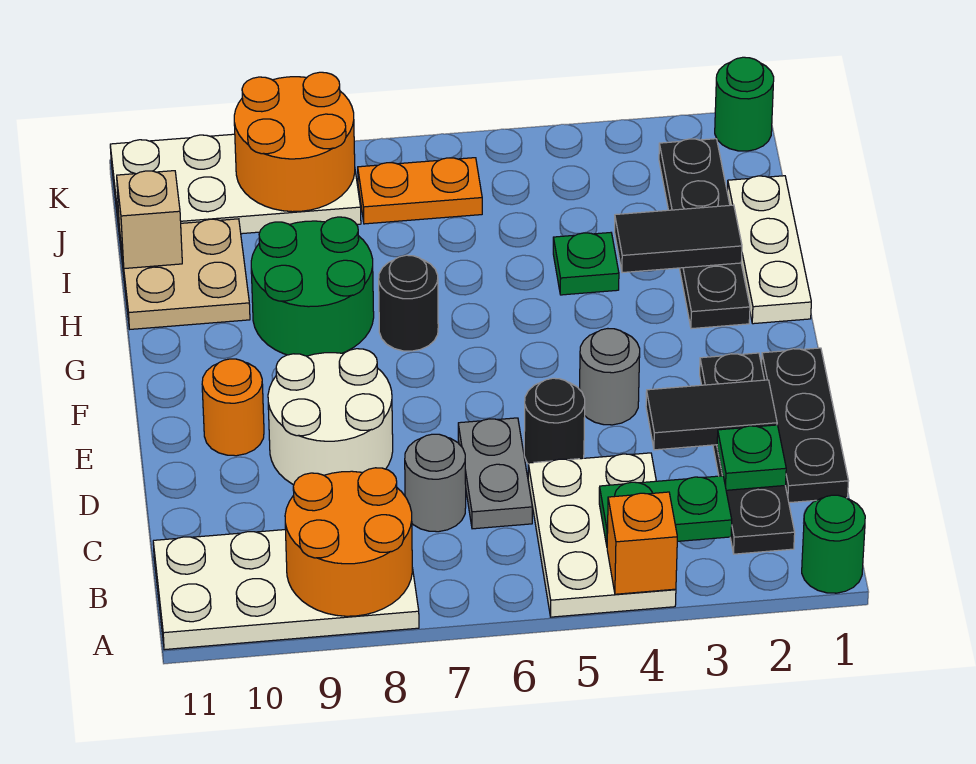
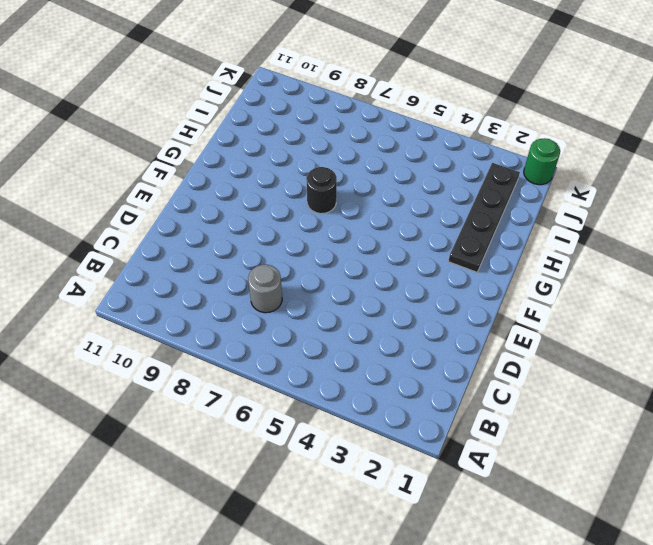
none -> green 1x1 round brick [802,495,865,593]
none -> white 2x3 plate [528,453,676,617]
none -> white 2x4 plate [153,530,419,650]

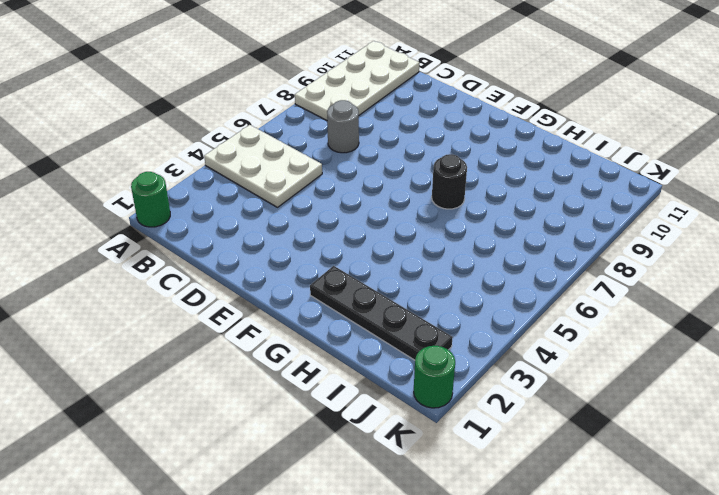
none -> black 1x4 plate [700,353,795,554]
none -> black 1x3 plate [762,348,848,503]
none -> grey 1x2 plate [458,418,532,529]

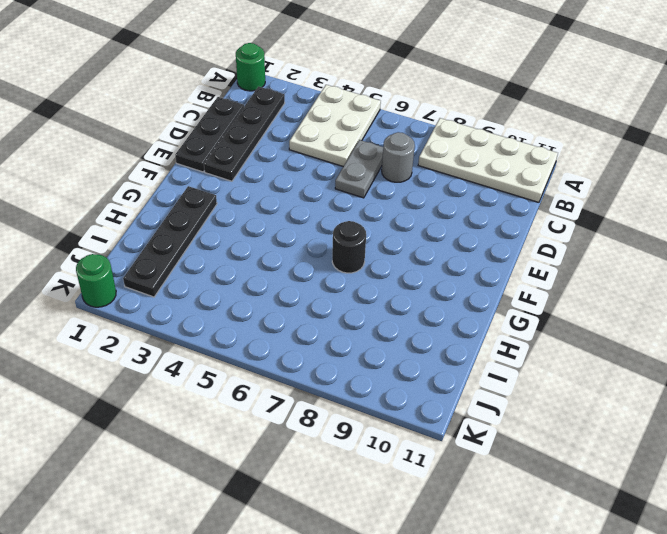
none -> black 1x1 round brick [524,378,585,463]
none -> white 2x2 round brick [268,349,393,485]
none -> grey 1x1 round brick [580,329,640,425]

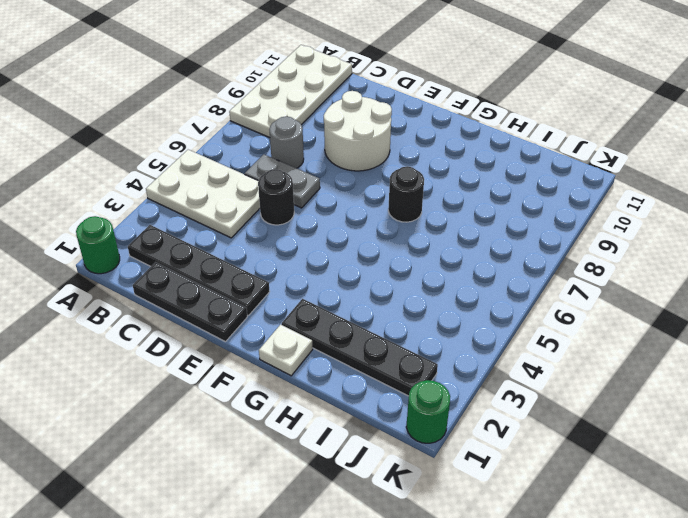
white 1x1 plate [259,325,313,376] -> white 1x3 plate [727,176,811,324]
none -> grey 1x1 round brick [580,329,640,425]
none -> orange 1x1 round brick [202,359,264,456]
none -> green 2x2 round brick [251,217,374,356]

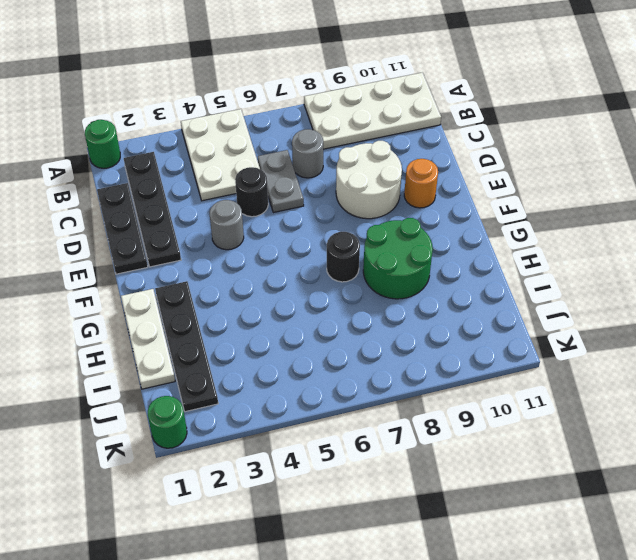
none -> green 1x1 plate [553,233,619,295]
none -> tan 2x2 plate [119,219,250,329]
none -> orange 1x2 plate [358,158,482,224]

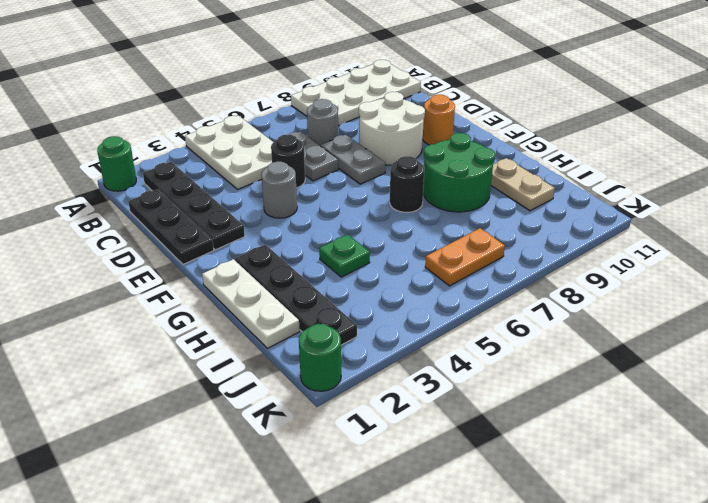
grey 1x2 plate [321,135,385,184] -> none
tan 1x2 plate [491,158,555,211] -> tan 2x2 plate [119,219,250,329]
none -> white 2x4 plate [110,134,361,237]
none -> orange 1x1 brick [607,492,677,594]
none -> orange 2x2 round brick [285,468,412,616]

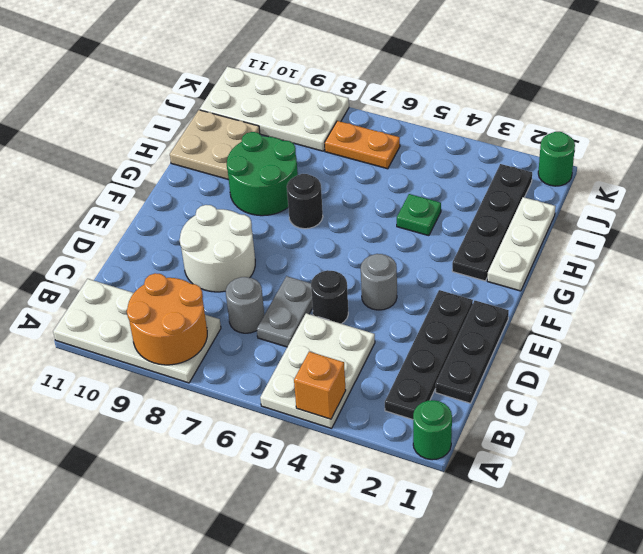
none -> orange 1x1 round brick [202,359,264,456]
none -> green 1x2 plate [599,476,732,545]
none -> green 1x1 plate [717,425,786,490]

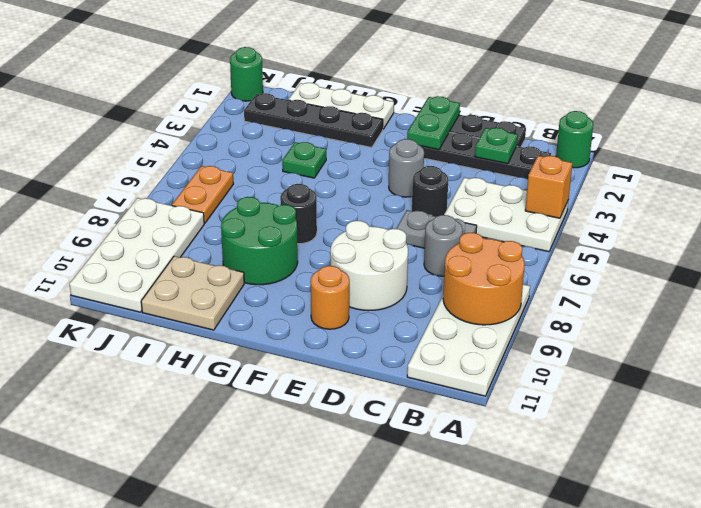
green 1x2 plate [407,96,460,150] -> green 1x2 plate moved to [599,476,732,545]
none -> black 1x2 tile [646,380,777,450]
none -> black 1x2 tile [615,205,742,273]
none -> tan 1x1 brick [117,171,182,269]

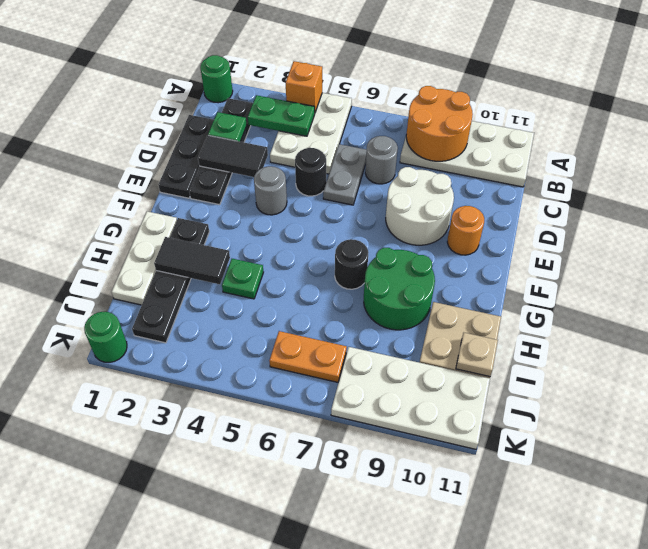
tan 1x1 plate [456,333,498,377] -> tan 1x1 brick [117,171,182,269]
none -> orange 2x2 round brick [234,72,355,212]

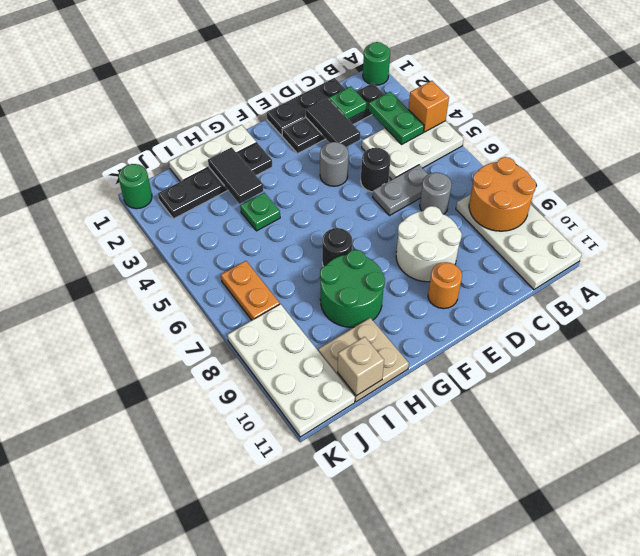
none -> orange 2x2 round brick [234,72,355,212]

